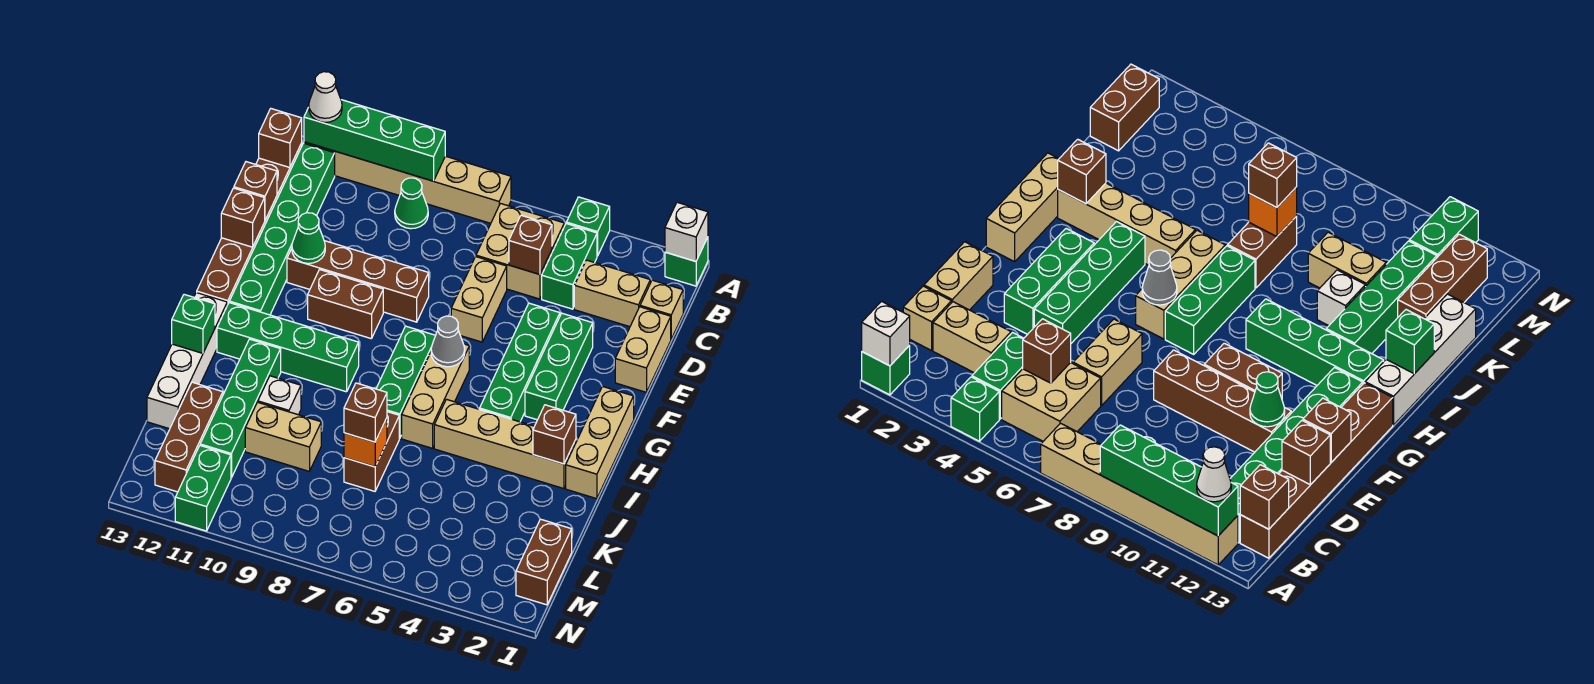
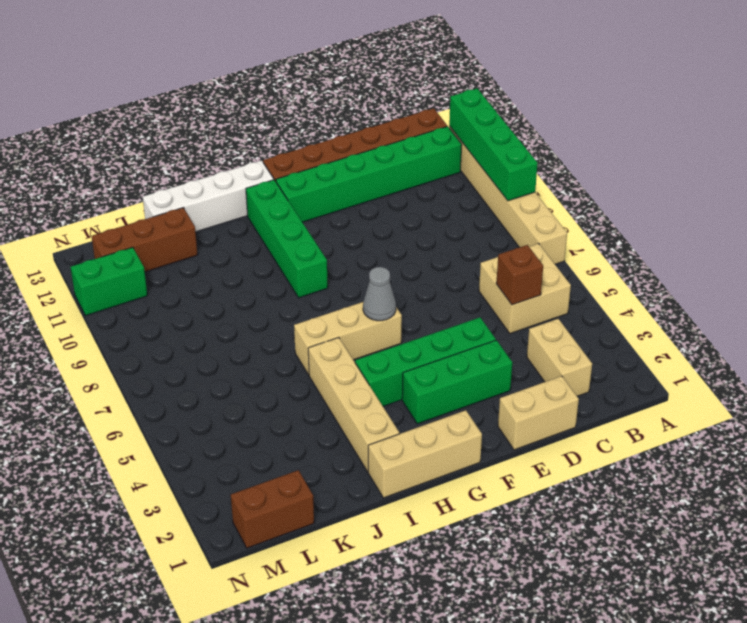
none -> green 1x1 brick [665,237,708,286]
none -> green 1x1 brick [566,197,610,256]
none -> green 1x2 brick [542,224,597,309]
none -> green 1x1 cone [395,178,428,229]

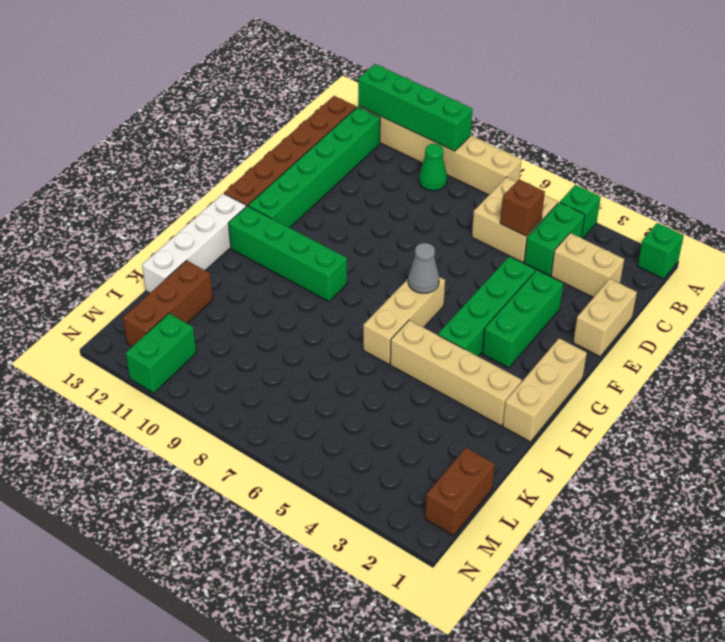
none -> tan 1x1 brick [640,280,683,339]
none -> tan 1x2 brick [451,257,507,342]
none -> brown 1x4 brick [287,241,429,322]
none -> brown 1x2 brick [308,270,383,339]

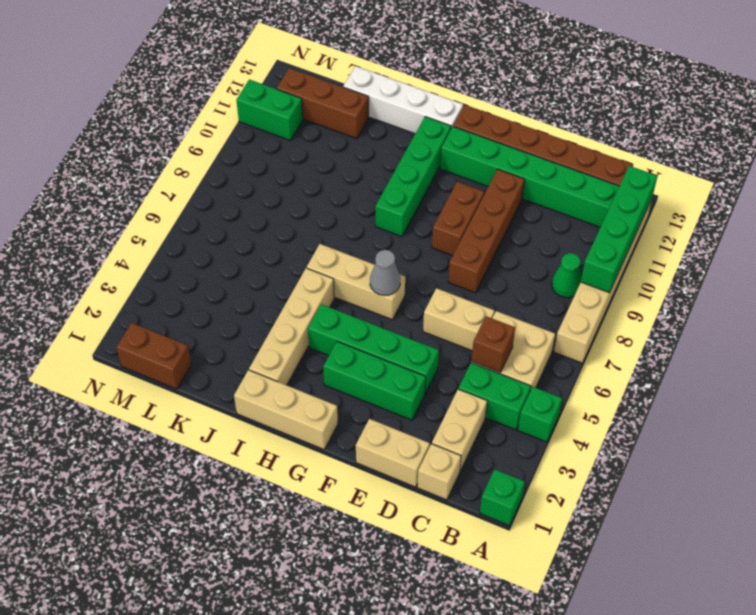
none -> green 1x3 brick [376,326,435,438]
none -> green 1x4 brick [200,339,281,478]
none -> brown 1x2 brick [344,412,399,491]
none -> white 1x1 brick [258,376,301,415]

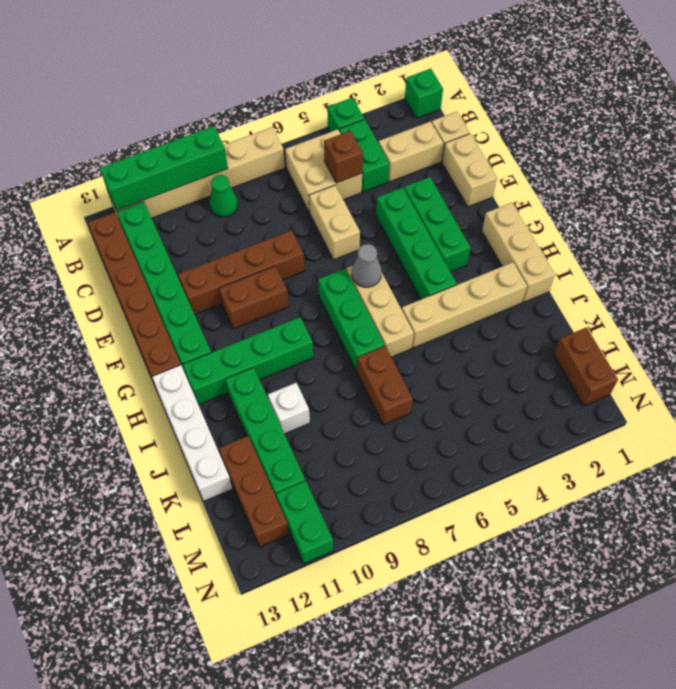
none -> tan 1x2 brick [245,402,321,471]
none -> white 1x1 brick [665,202,708,261]
none -> brown 1x1 brick [259,109,302,168]
none -> brown 1x1 brick [234,162,277,220]

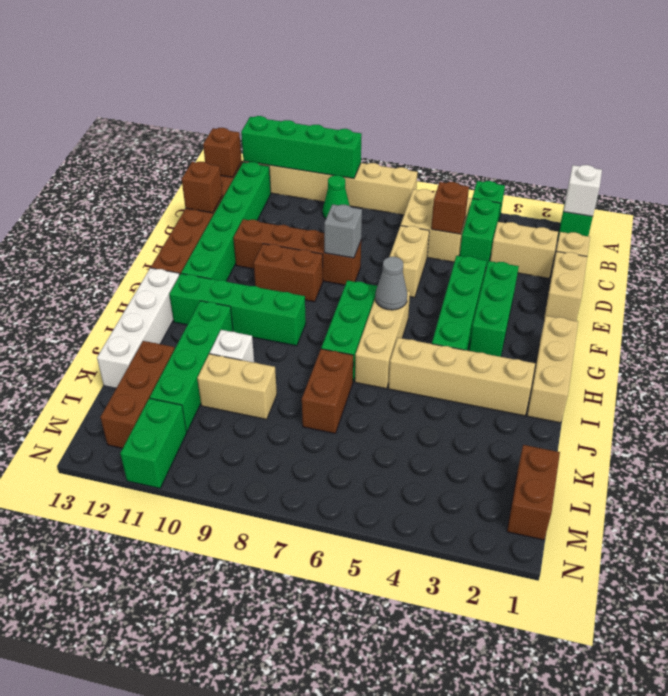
grey 1x1 brick [324,204,362,258] -> none
none -> green 1x1 cone [292,213,325,263]
none -> brown 1x1 brick [221,188,265,247]
none -> brown 1x1 brick [533,405,576,464]
none -> green 1x1 brick [172,295,215,353]

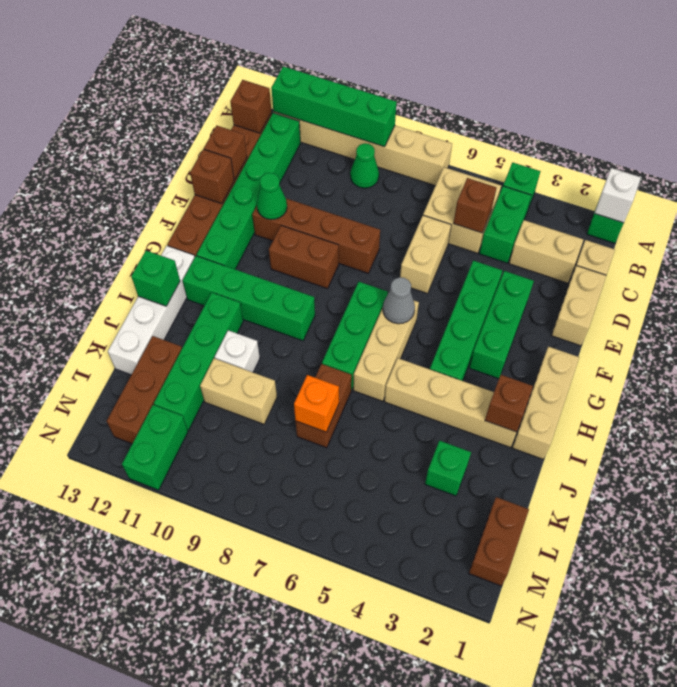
green 1x1 brick [425,441,471,496] -> none
none -> white 1x1 cone [309,72,342,122]
none -> brown 1x1 brick [344,383,387,442]

